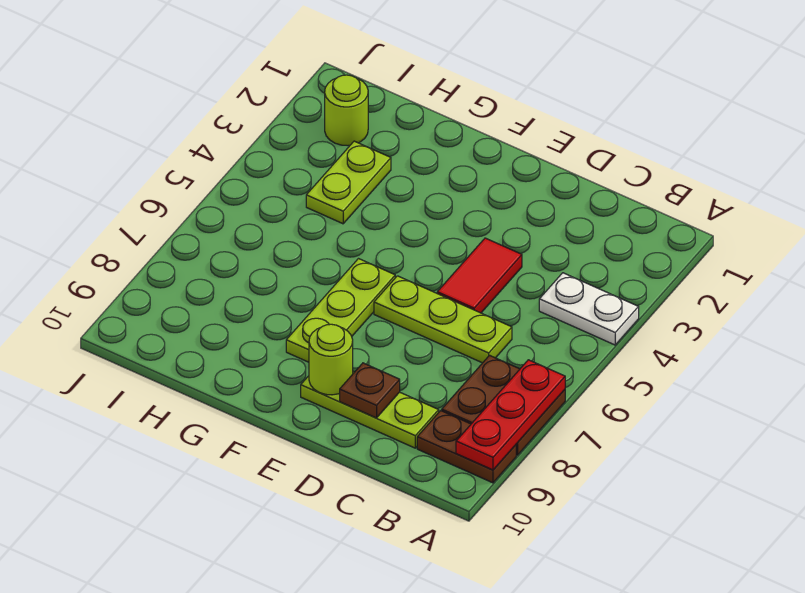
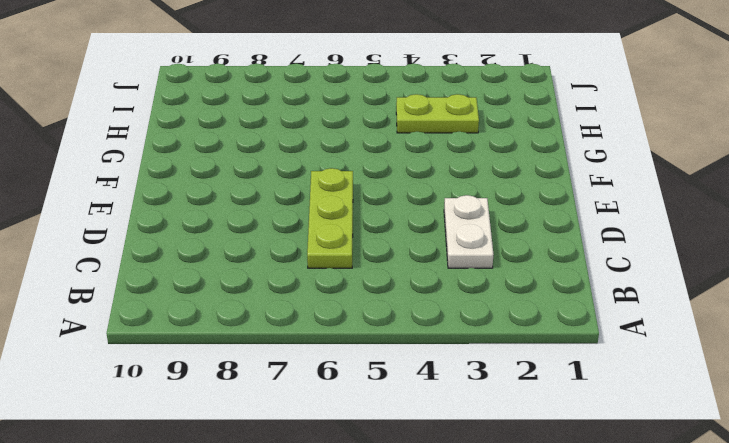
white 1x2 plate [444,195,493,268] -> white 1x2 plate moved to [539,273,639,345]
none -> brown 2x2 plate [442,355,565,455]
none -> brown 1x2 plate [417,411,516,483]
none -> lime 1x3 plate [301,372,439,448]

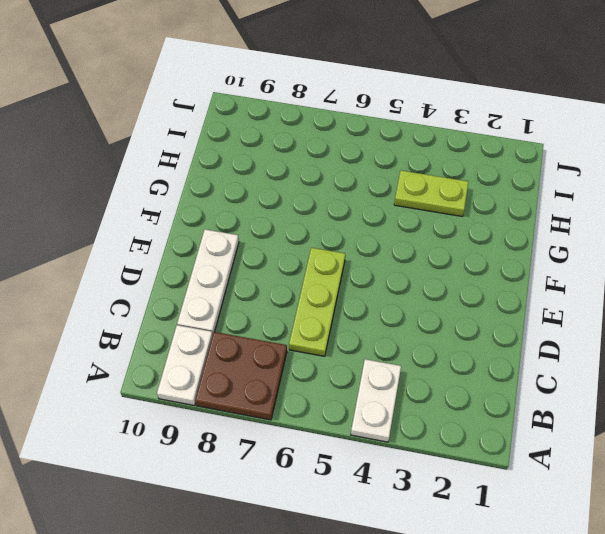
white 1x2 plate [157,325,213,406] -> brown 1x2 plate [417,411,516,483]
white 1x3 plate [177,229,239,335] -> lime 1x3 plate [301,372,439,448]
none -> red 1x2 tile [437,238,522,313]
none -> lime 1x3 plate [286,259,395,362]
none -> lime 1x1 round brick [325,75,368,146]

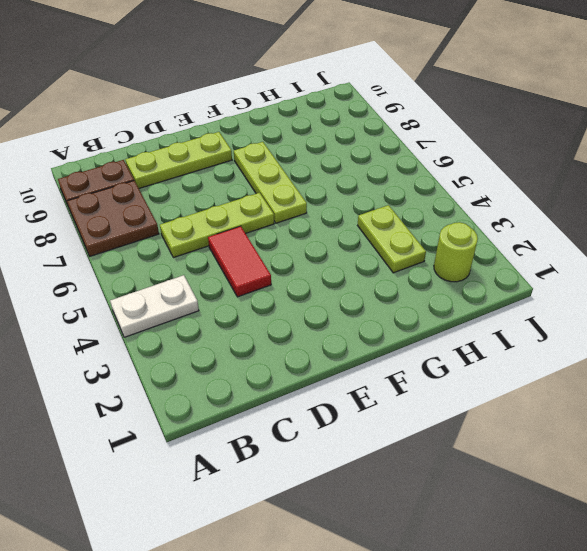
none -> red 1x3 plate [456,360,565,470]
none -> brown 1x1 plate [340,363,400,418]
none -> lime 1x1 round brick [309,324,353,395]

